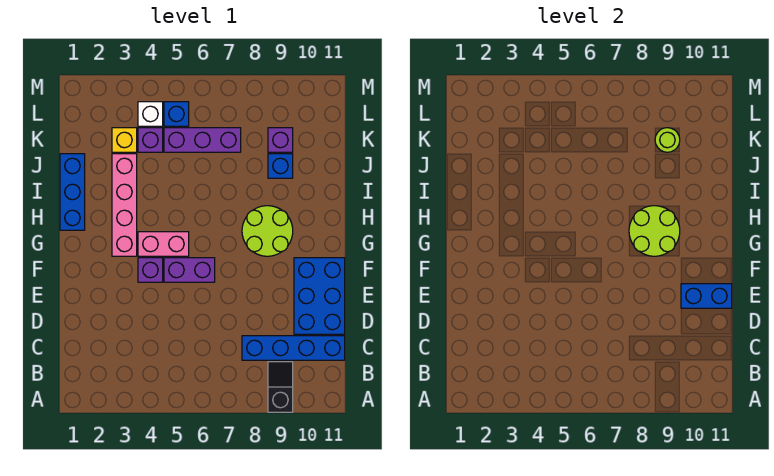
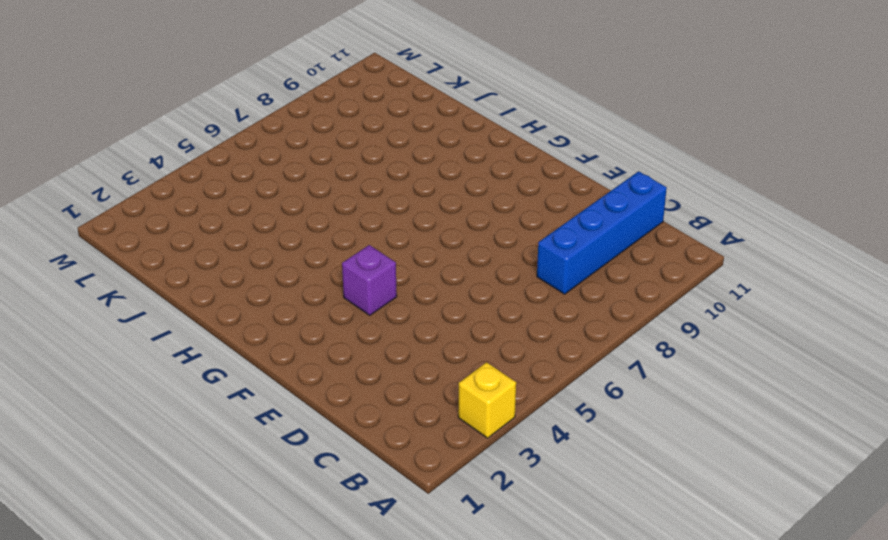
yellow 1x1 brick [458,362,516,438] -> yellow 1x1 brick moved to [112,128,137,152]
none -> black 1x2 slope [268,362,293,412]
none -> blue 2x3 brick [294,258,345,334]
none -> purple 1x2 brick [164,258,215,282]

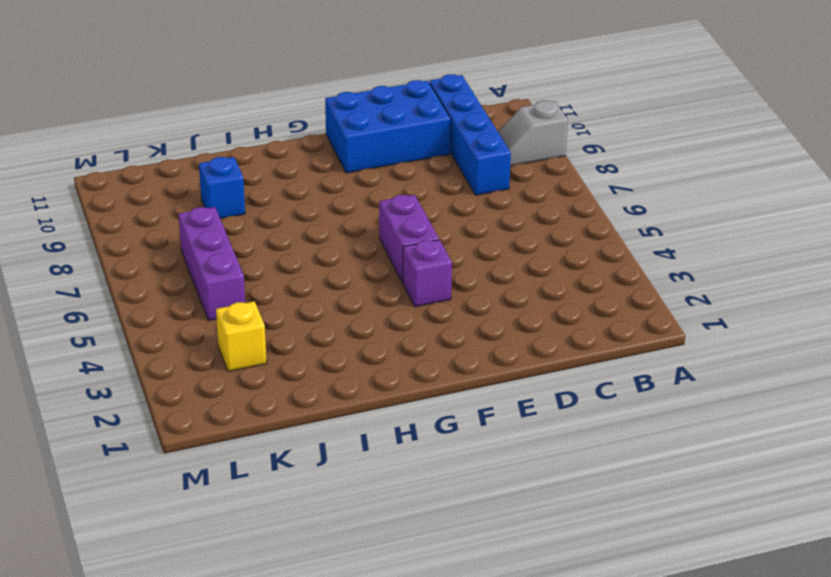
grey 1x2 slope [498,101,568,166] -> black 1x2 slope [268,362,293,412]
none -> pink 1x4 brick [112,154,137,256]
none -> pink 1x2 brick [138,232,189,256]
none -> lime 2x2 round brick [242,206,293,256]

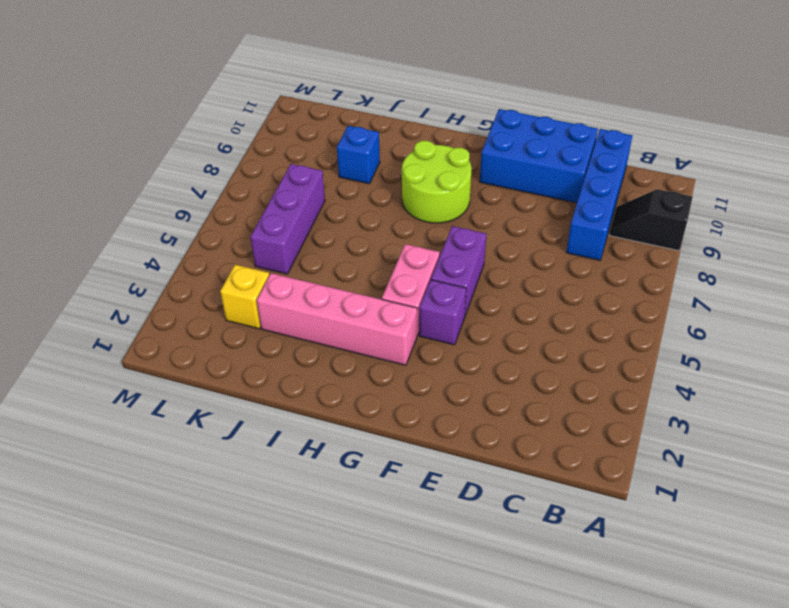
none -> blue 1x3 brick [60,154,85,230]
none -> purple 1x1 brick [138,128,163,152]
none -> purple 1x1 brick [268,128,293,152]

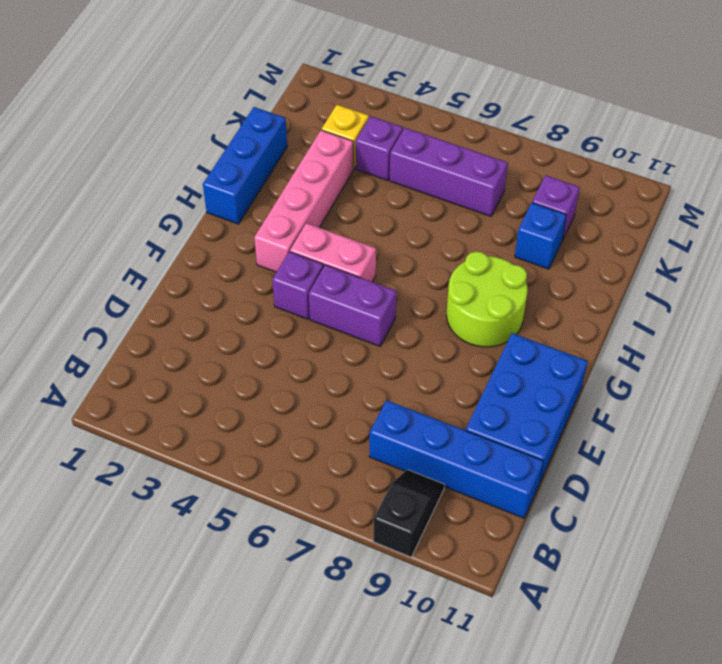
none -> white 1x1 brick [138,102,163,126]
none -> blue 1x1 brick [164,102,189,126]
none -> blue 1x2 brick [681,284,732,308]

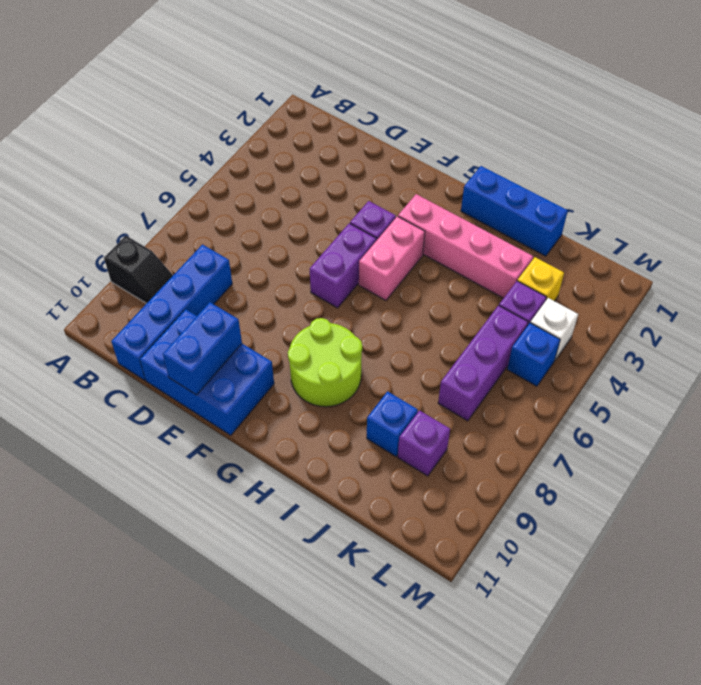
none -> lime 2x2 round brick [629,206,680,256]
none -> lime 1x1 round brick [655,128,680,152]

